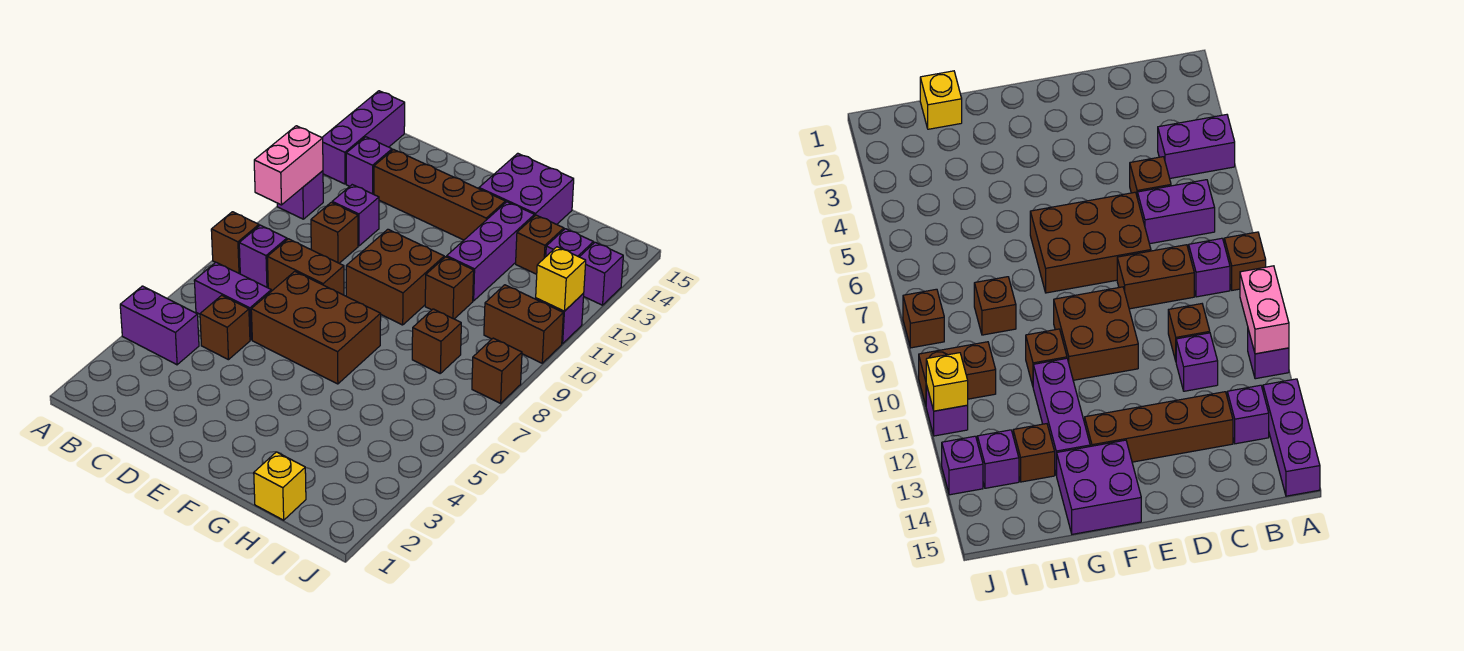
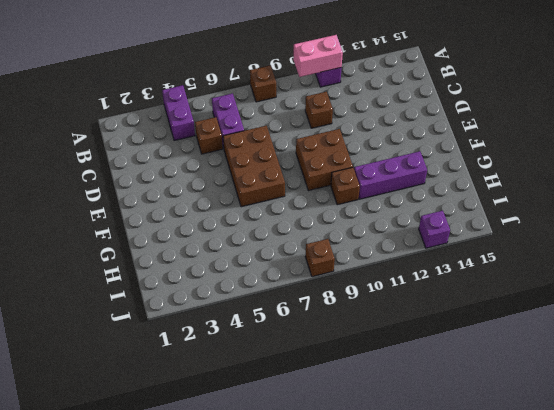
none -> purple 1x3 brick [322,91,405,184]
none -> purple 1x1 brick [239,225,287,287]
none -> purple 1x1 brick [346,137,392,194]

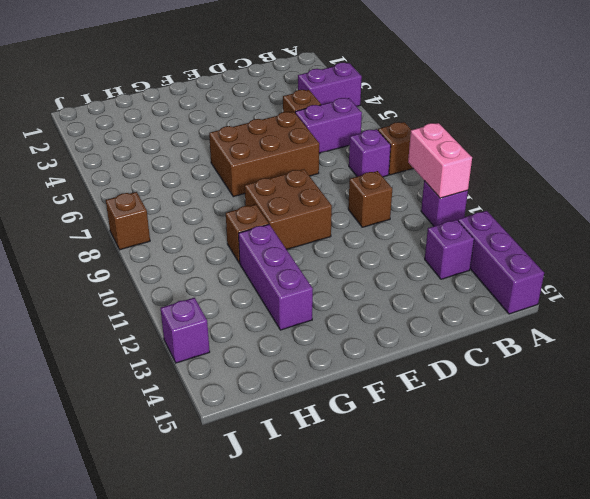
none -> brown 1x2 brick [267,239,344,295]
none -> purple 1x1 brick [332,185,379,246]
none -> brown 1x4 brick [374,150,505,240]

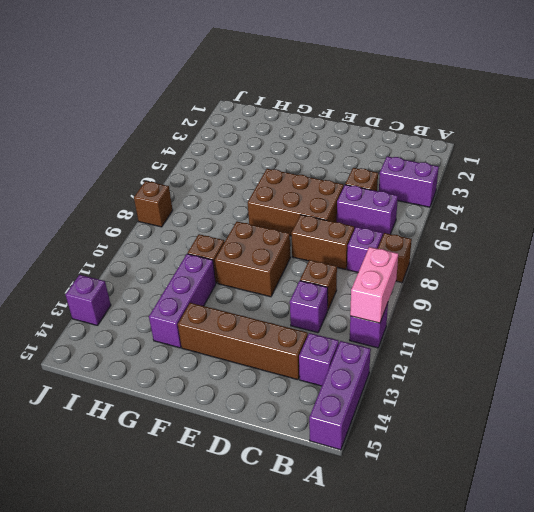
none -> purple 2x2 brick [479,153,574,224]
none -> yellow 1x1 brick [254,452,306,520]
none -> brown 1x1 brick [412,309,461,373]

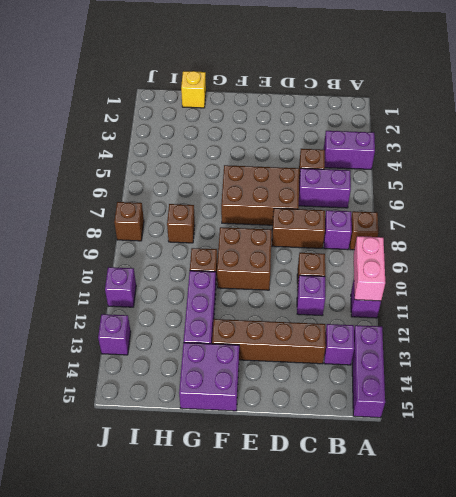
none -> brown 1x1 brick [516,215,564,274]
none -> brown 1x2 brick [484,285,563,363]
none -> purple 1x1 brick [546,229,593,257]

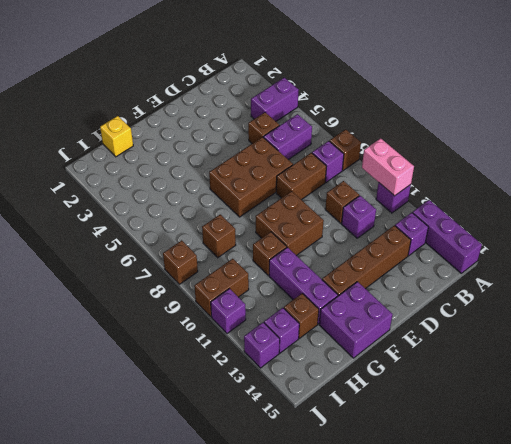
none -> yellow 1x1 brick [536,247,586,311]

